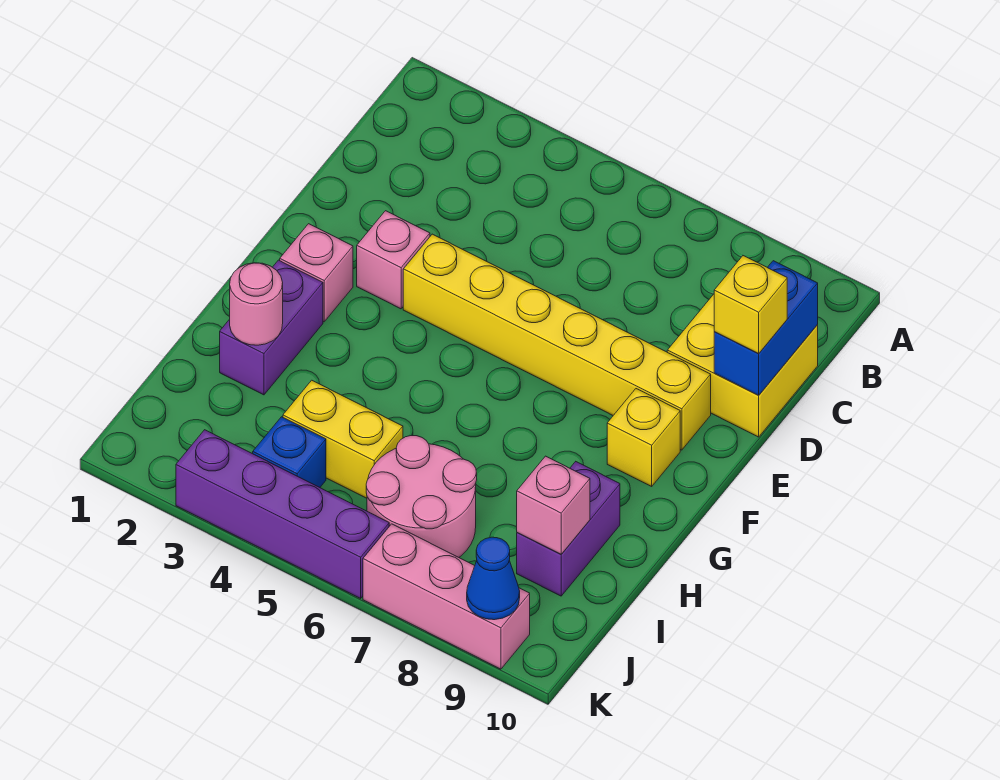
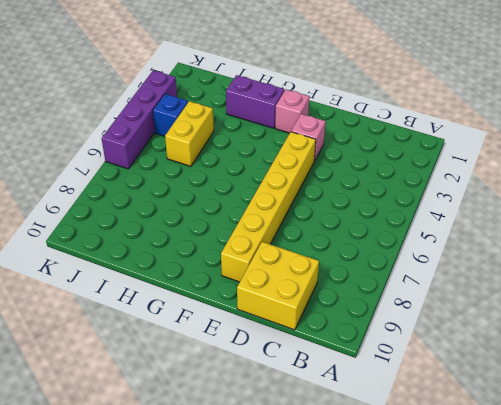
none -> yellow 1x1 brick [607,389,680,486]
none -> purple 1x2 brick [517,462,620,596]
none -> pink 2x2 round brick [366,436,477,557]

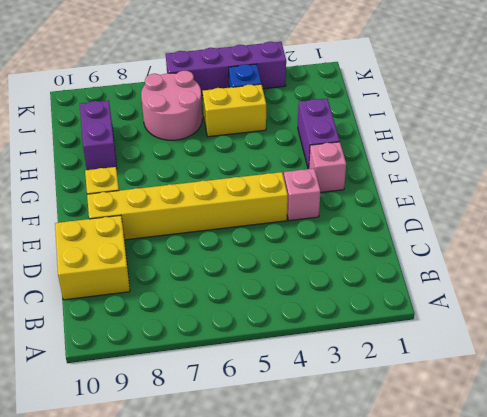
none -> pink 1x3 brick [363,524,530,669]
none -> blue 1x2 brick [714,261,818,395]
none -> pink 1x1 round brick [230,263,283,345]

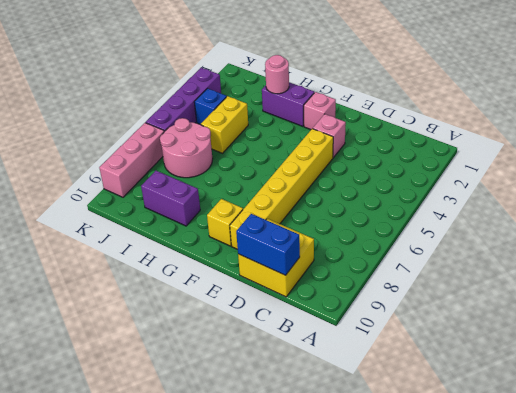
none -> pink 1x1 brick [517,456,590,554]
none -> blue 1x1 cone [467,537,520,620]
none -> yellow 1x1 brick [714,256,787,353]

